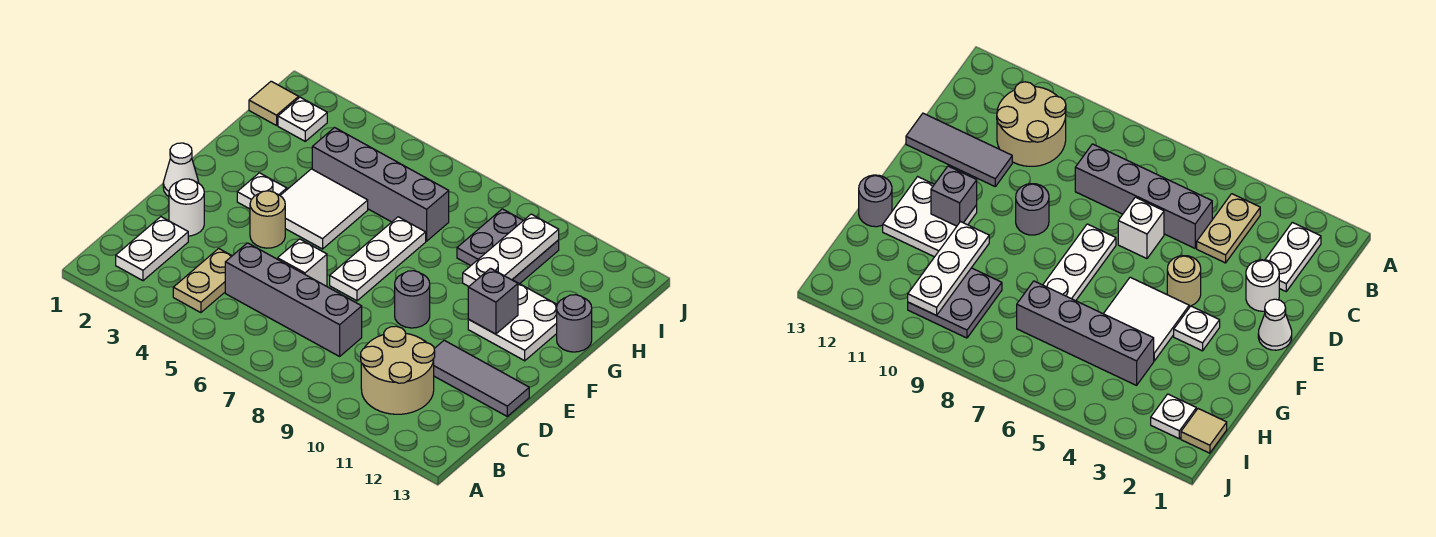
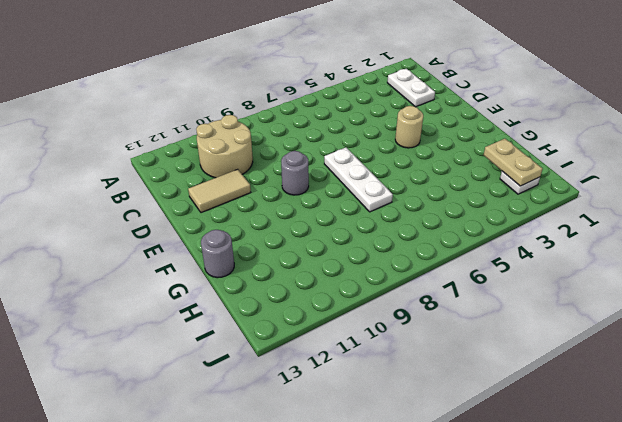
tan 1x2 tile [188,169,251,213] -> grey 1x3 tile [434,340,529,416]
tan 1x2 plate [484,139,542,186] -> tan 1x2 plate moved to [173,248,232,313]
none -> grey 1x4 brick [225,243,362,356]
none -> white 1x1 round brick [169,179,204,236]
none -> white 1x1 brick [278,239,327,286]

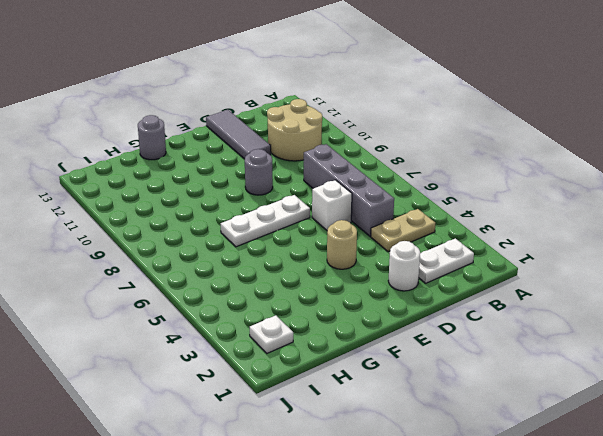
none -> white 1x1 cone [163,143,199,197]
none -> white 1x1 plate [237,173,287,209]
none -> white 2x2 tile [280,169,368,249]

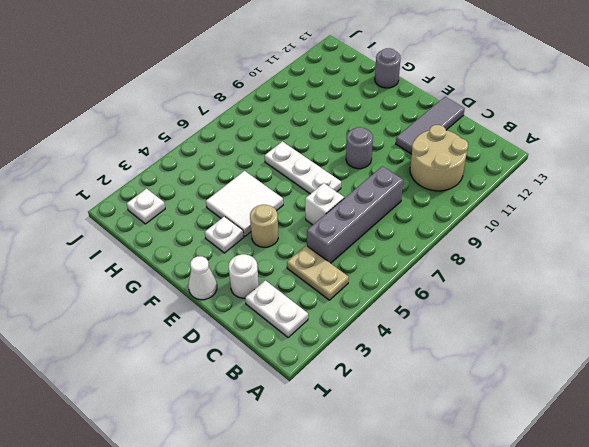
none -> white 2x2 plate [468,282,557,361]
none -> grey 1x4 brick [312,128,449,241]
none -> grey 2x2 plate [457,209,559,284]

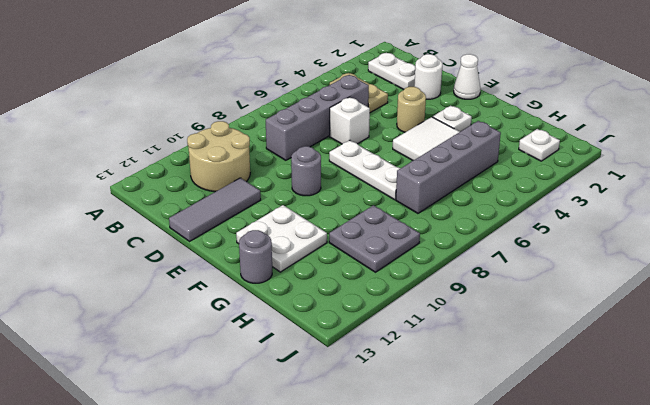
none -> tan 1x1 tile [249,81,299,126]
none -> grey 1x1 brick [468,268,518,334]
none -> white 1x3 plate [463,214,559,286]

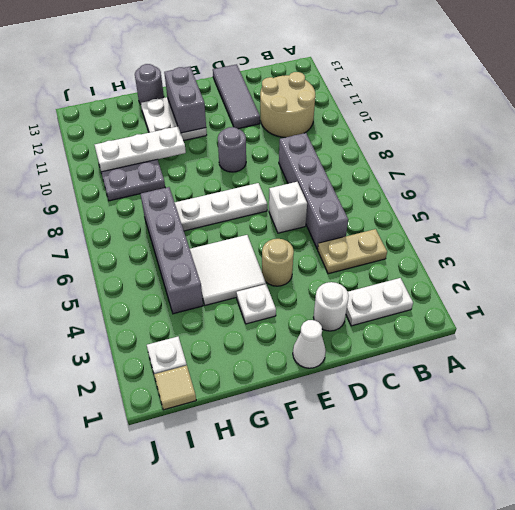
grey 1x2 brick [164,67,206,133] -> grey 1x1 brick [468,268,518,334]

